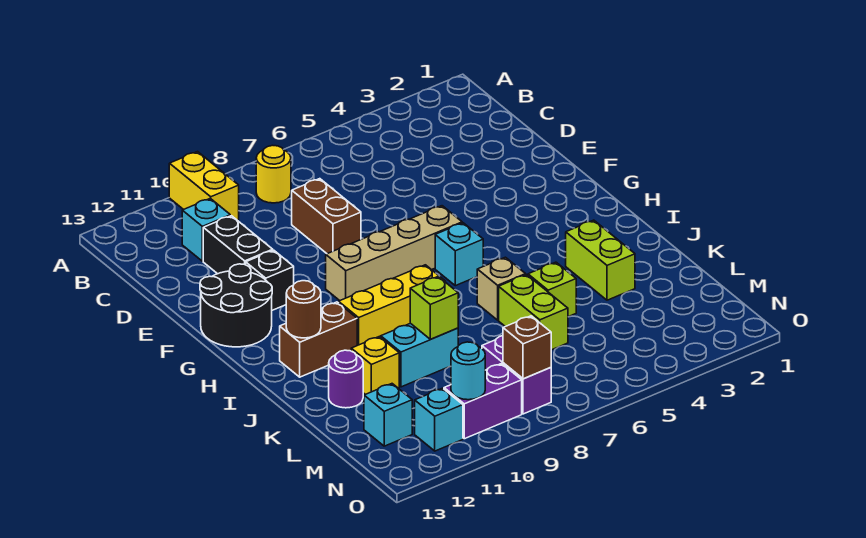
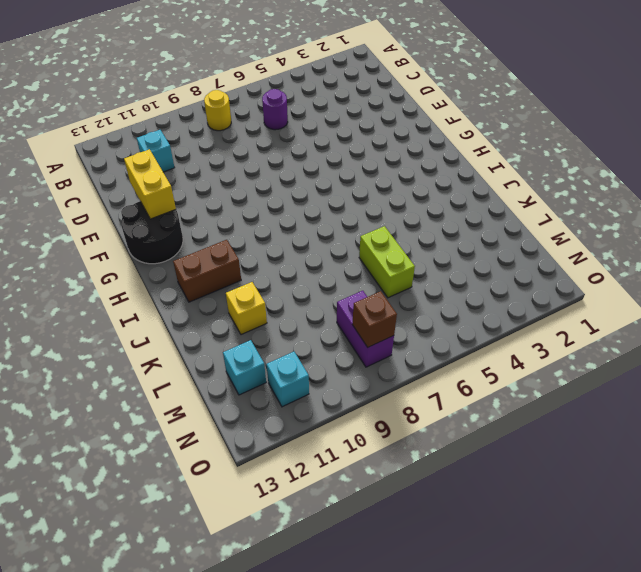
purple 1x1 round brick [262,89,288,130] -> purple 1x1 round brick moved to [329,350,363,408]
yellow 1x2 brick [124,149,176,219] -> yellow 1x2 brick moved to [169,152,239,221]
none -> brown 1x2 brick [292,179,361,254]
none -> black 1x2 brick [203,216,273,274]
none -> black 1x1 brick [246,250,294,310]

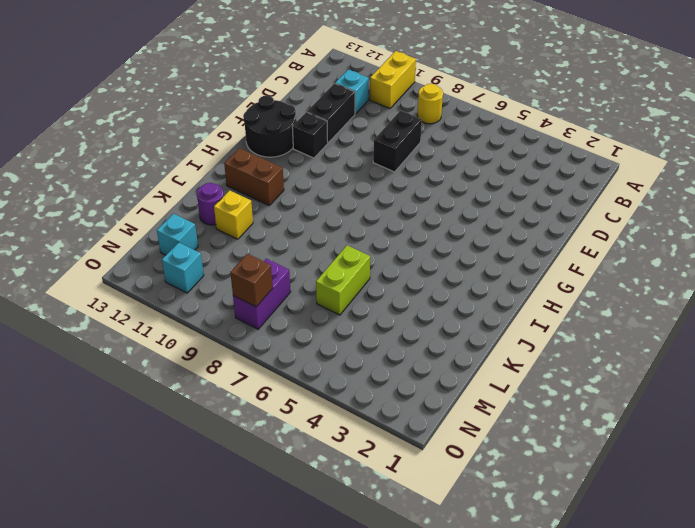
black 1x2 brick [373,111,422,172] -> brown 1x2 brick [292,179,361,254]
none -> tan 1x4 brick [326,206,462,301]
none -> cyan 1x1 brick [435,223,483,286]
none -> yellow 1x3 brick [339,265,446,345]

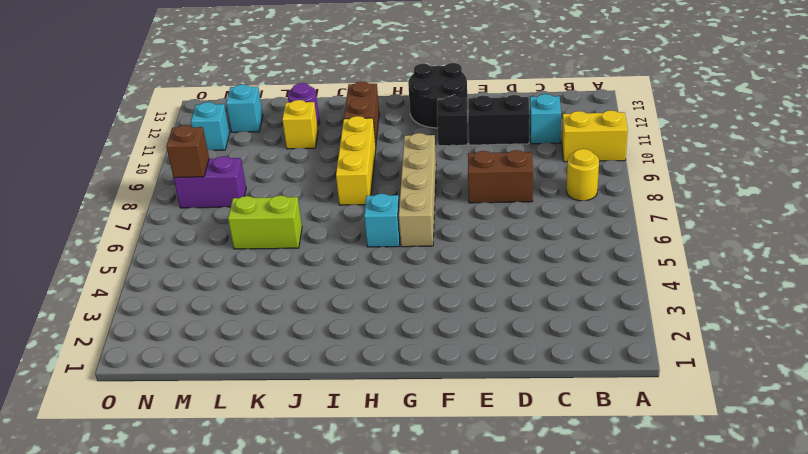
none -> lime 1x2 brick [566,220,635,300]
none -> tan 1x1 brick [477,257,526,320]
none -> lime 1x1 brick [528,262,576,317]

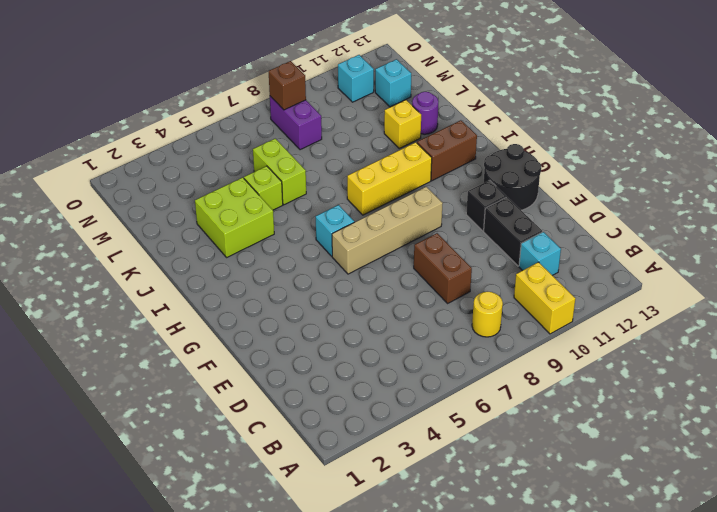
lime 2x2 brick [195,177,274,257] -> lime 1x2 brick [566,220,635,300]
none -> tan 1x1 brick [477,257,526,320]
none -> cyan 1x2 brick [381,323,458,387]
none -> purple 1x2 brick [444,364,522,439]

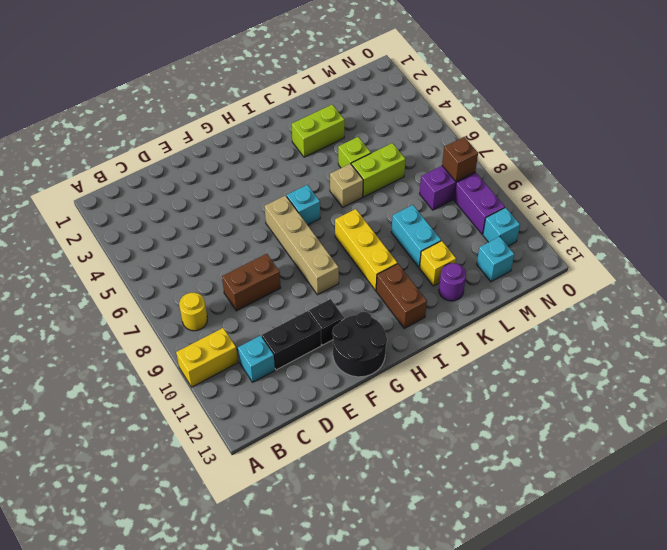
none -> brown 1x1 round brick [286,281,321,338]
none -> lime 1x1 brick [410,277,458,339]
none -> cyan 1x1 round brick [451,342,485,400]

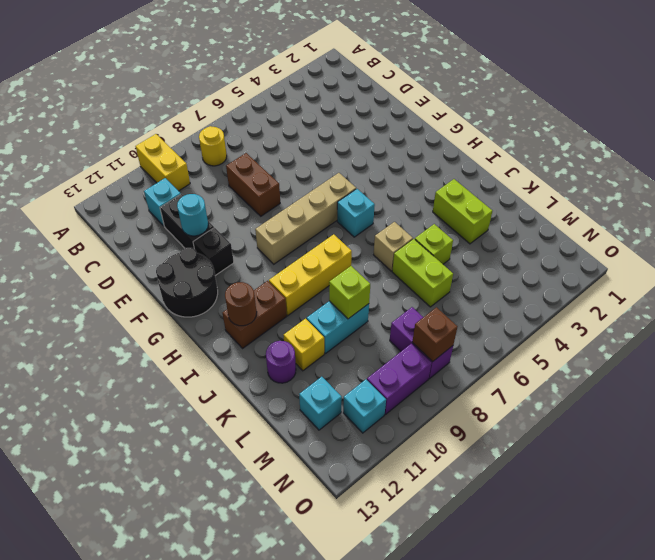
cyan 1x1 round brick [177,194,208,236] -> cyan 1x1 round brick moved to [451,342,485,400]

